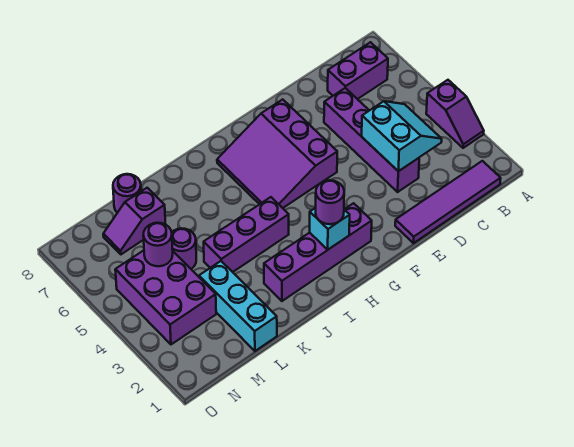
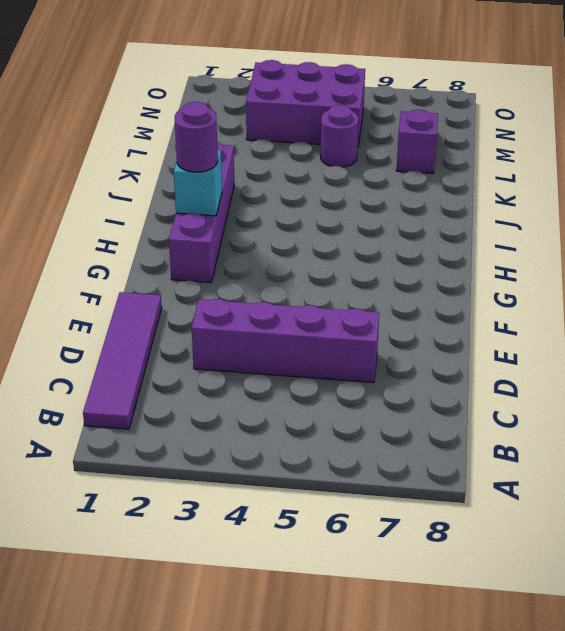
none -> purple 1x2 slope [426,80,484,148]
none -> purple 1x2 brick [328,42,388,99]
none -> purple 3x3 slope [217,99,337,208]

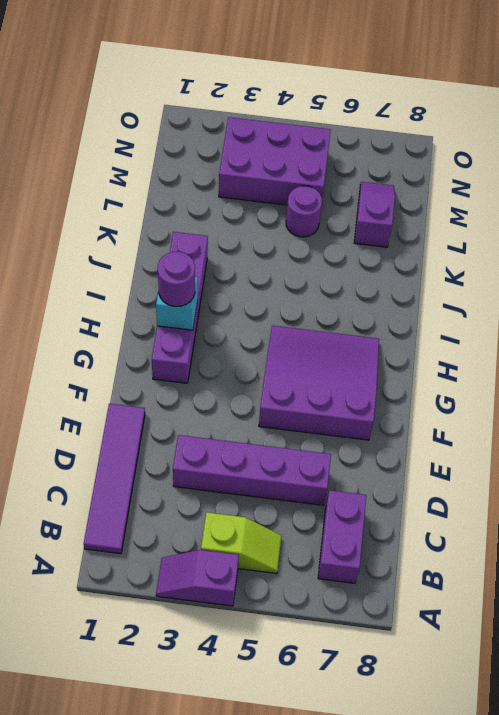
lime 1x2 slope [201,512,282,573] -> none
none -> purple 1x3 brick [204,197,289,272]
none -> cyan 1x3 brick [199,261,277,351]
none -> purple 1x1 round brick [113,174,141,213]

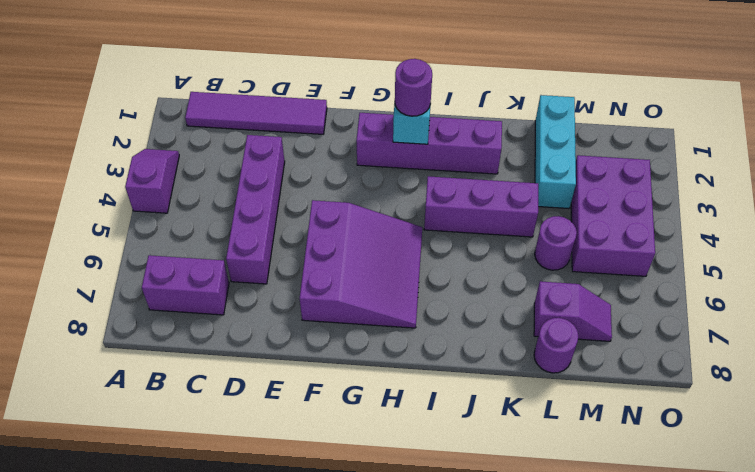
none -> cyan 2x2 slope [362,101,442,171]
none -> purple 1x1 round brick [143,223,173,266]

